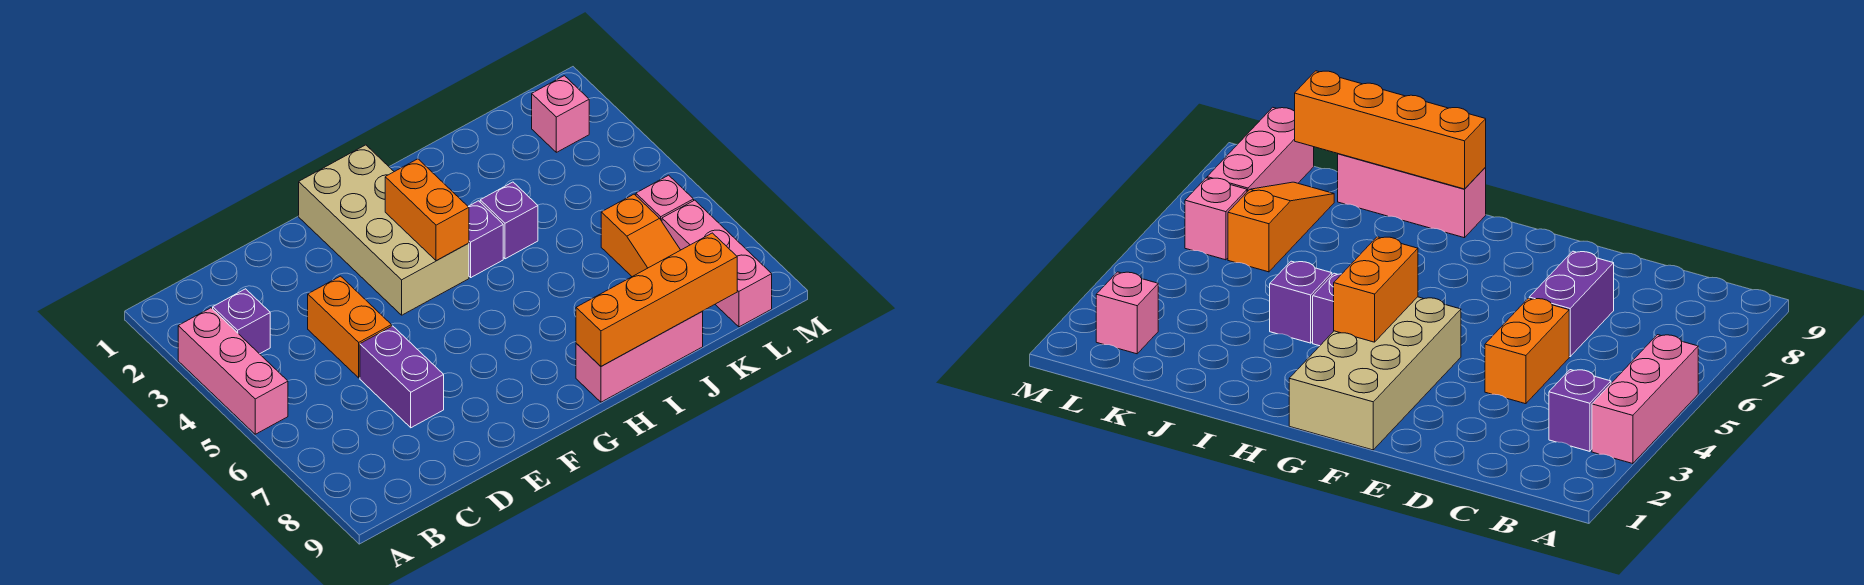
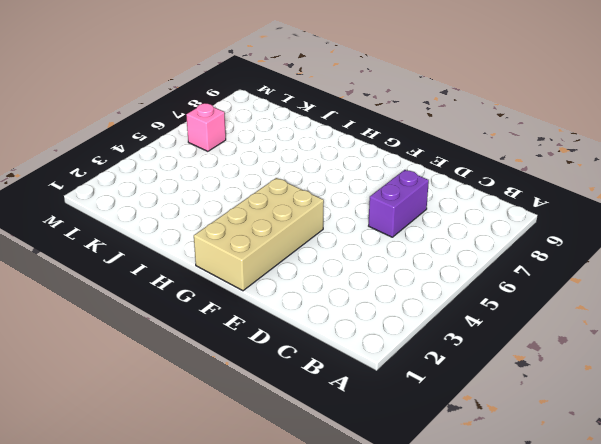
none -> pink 1x3 brick [178,308,288,434]
none -> purple 1x1 brick [213,289,270,354]
none -> orange 1x2 brick [308,276,392,378]

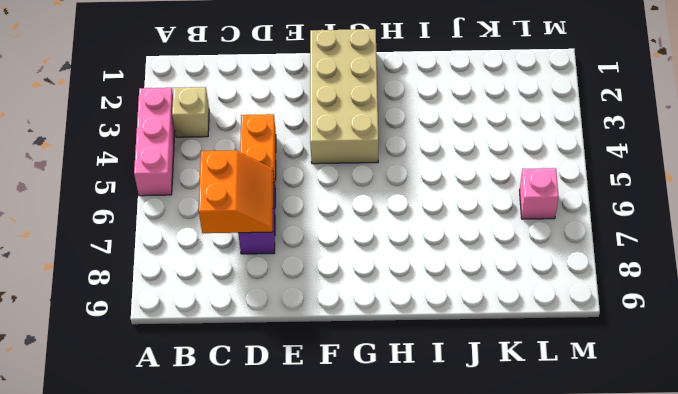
tan 1x1 brick [172,87,209,137] -> purple 1x1 brick [213,289,270,354]
orange 2x2 slope [199,150,273,233] -> none
none -> purple 1x1 brick [468,201,503,277]
none -> pink 1x3 brick [576,311,703,402]
none -> purple 1x1 brick [480,182,538,259]

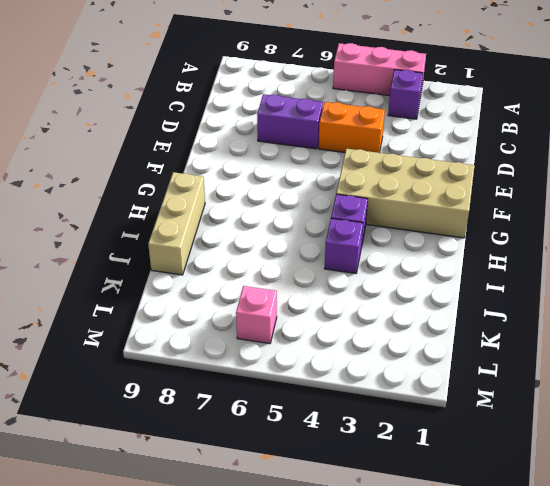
tan 1x3 brick [148,172,205,275] -> pink 1x3 brick [576,311,703,402]
none -> orange 1x3 slope [601,194,680,277]
none -> pink 1x1 brick [532,76,589,152]
none -> pink 1x3 brick [662,200,772,327]

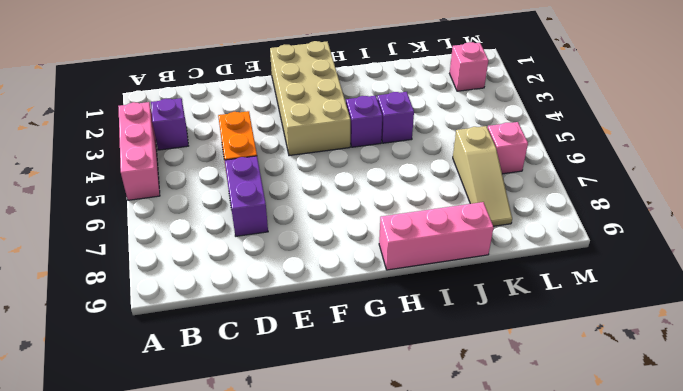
tan 1x3 slope [453,126,512,226] -> orange 1x3 slope [601,194,680,277]
none -> pink 1x3 brick [662,200,772,327]
none -> orange 1x2 brick [385,159,469,261]
none -> orange 1x4 brick [576,233,737,366]

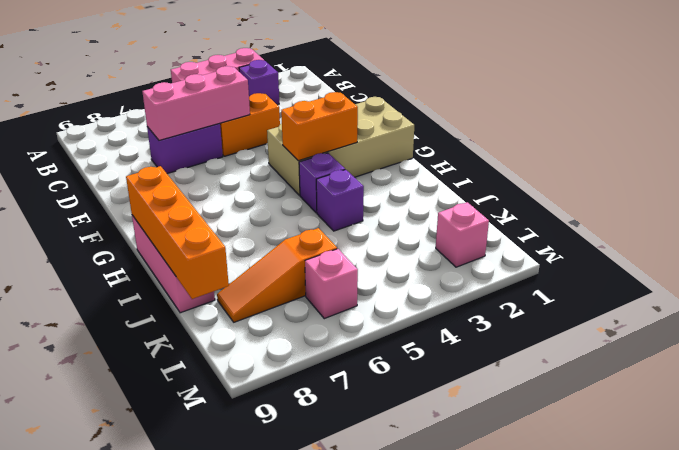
pink 1x3 brick [142,66,250,140] -> pink 1x3 brick moved to [662,200,772,327]

